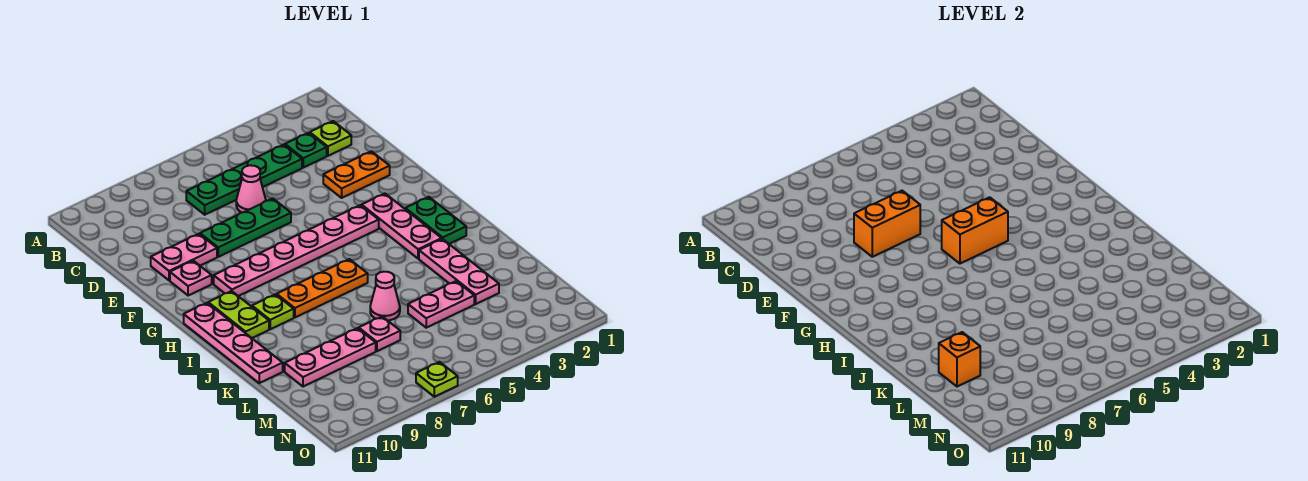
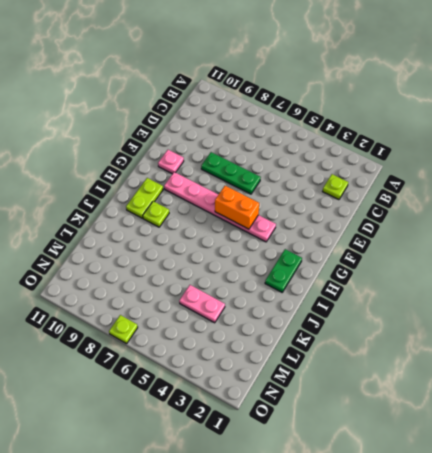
none -> green 1x1 plate [285,133,327,168]
none -> green 1x4 plate [186,145,302,215]
none -> pink 1x1 cone [236,165,266,212]

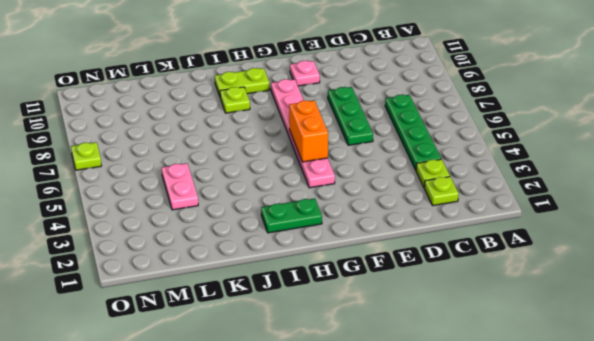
lime 1x1 plate [416,159,450,187] -> green 1x1 plate [285,133,327,168]
none -> pink 1x1 cone [236,165,266,212]
none -> orange 1x2 plate [323,151,390,198]
none -> pink 1x2 plate [151,234,217,280]

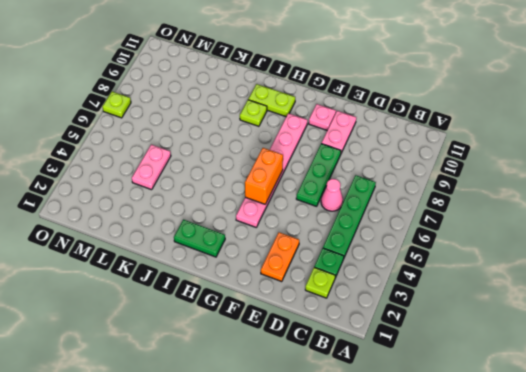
none -> pink 1x3 plate [362,194,442,259]
none -> pink 1x4 plate [184,303,283,383]
none -> orange 1x3 plate [277,259,368,317]

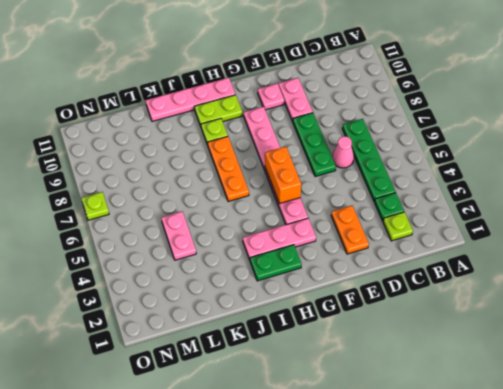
none -> pink 1x3 plate [419,239,499,304]
none -> pink 1x1 cone [370,272,400,320]
none -> pink 1x1 plate [359,317,400,351]

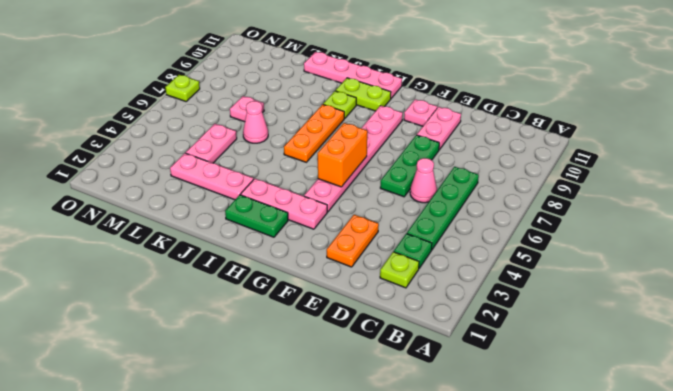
none -> pink 1x3 plate [285,328,376,387]
none -> orange 1x2 brick [854,191,920,257]
none -> orange 1x1 brick [939,332,980,387]

